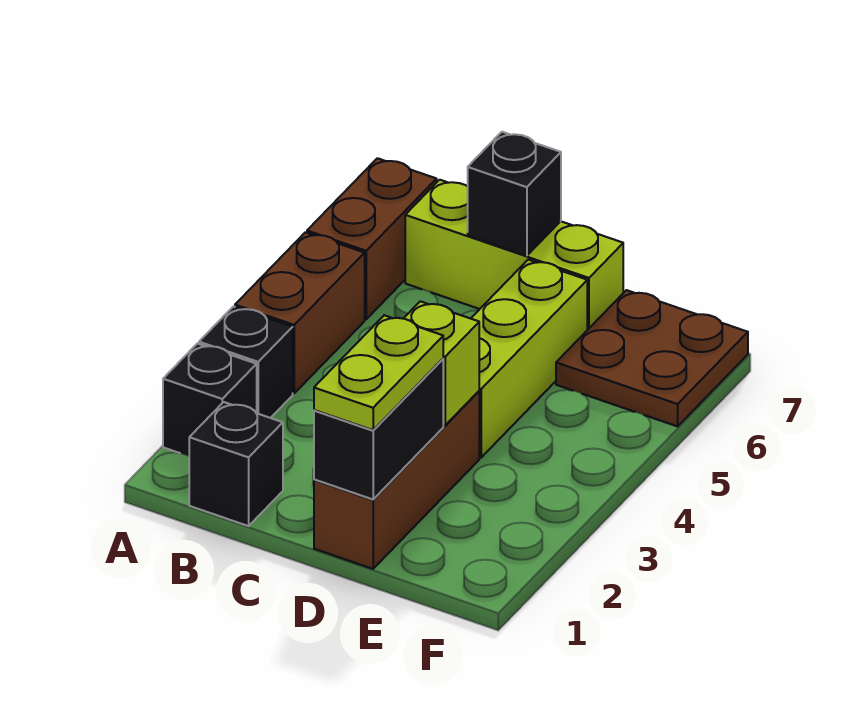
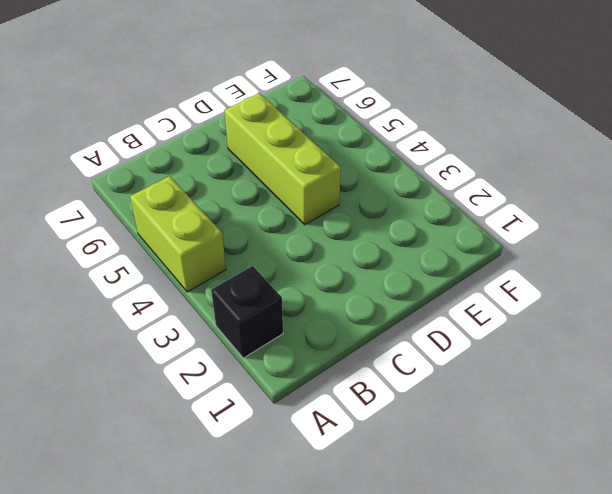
lime 1x2 brick [130,176,226,292] -> brown 1x2 brick [235,232,365,393]
none -> black 1x1 brick [199,307,293,418]
none -> brown 1x2 brick [307,158,437,319]
none -> black 1x1 brick [189,402,283,526]

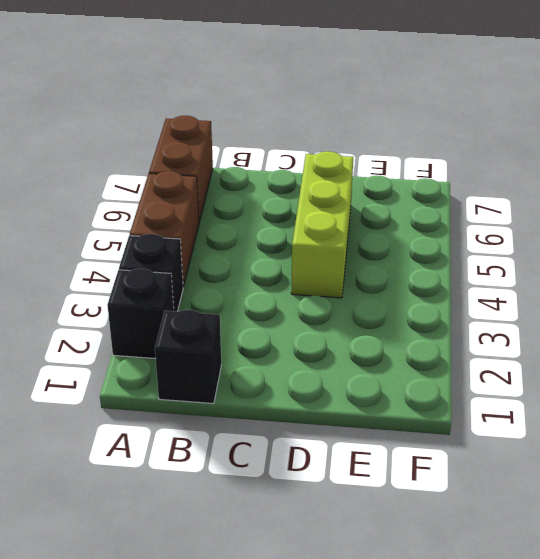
none -> lime 1x3 brick [405,180,623,330]
none -> brown 1x3 brick [314,391,479,569]
none -> brown 2x2 plate [556,290,748,426]

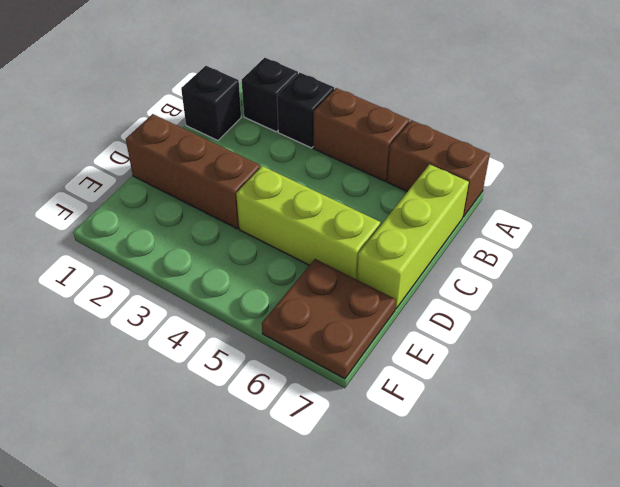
none -> black 1x1 brick [468,132,561,256]
none -> black 1x2 brick [314,359,443,499]
none -> lime 1x1 brick [403,301,479,425]

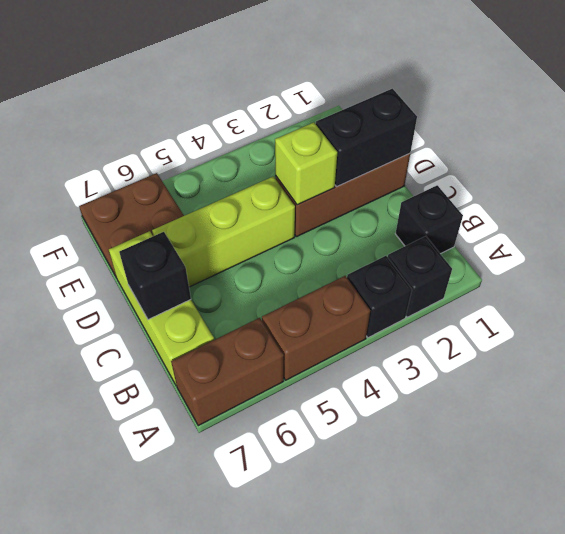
none -> lime 1x2 plate [314,315,443,430]

